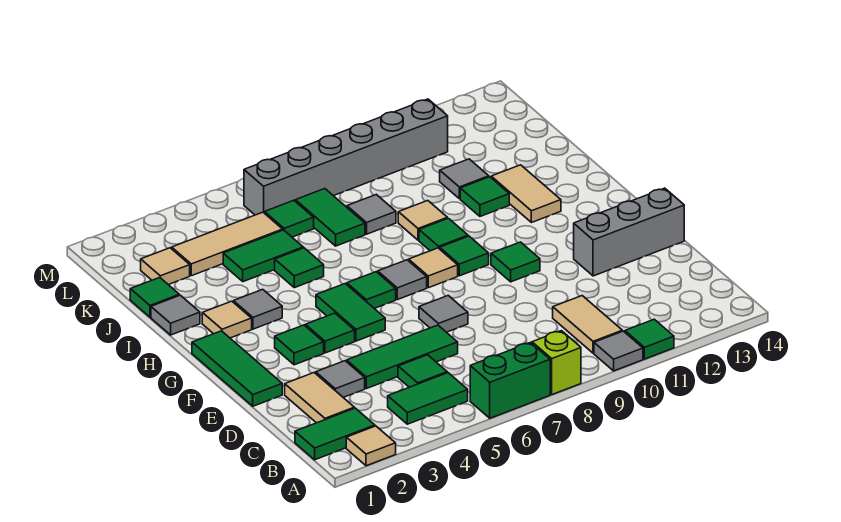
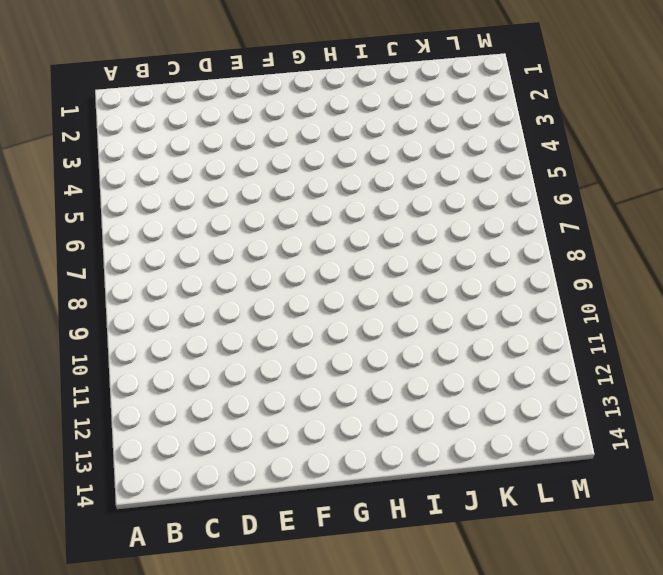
none -> tan 1x1 tile [346,426,396,466]
none -> green 1x2 brick [470,343,550,418]
none -> lime 1x1 brick [532,331,581,395]
none -> grey 1x1 tile [594,331,643,371]

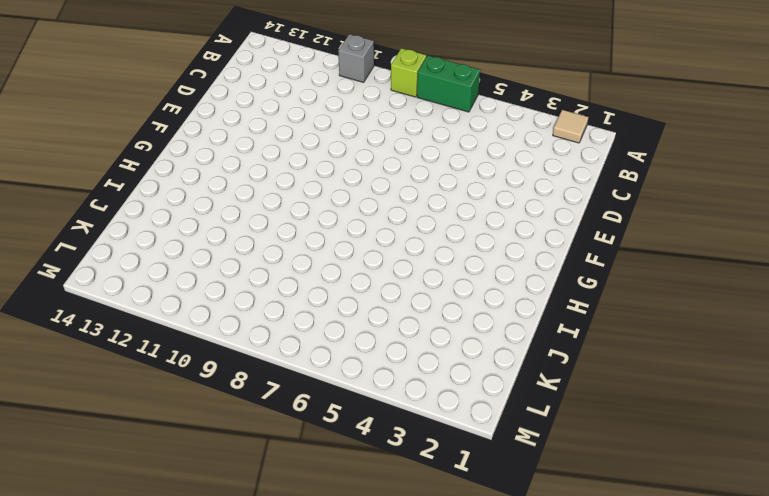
grey 1x1 brick [338,34,374,82] -> grey 1x1 tile [594,331,643,371]
none -> green 1x1 tile [625,319,674,359]
none -> green 1x2 tile [295,408,375,460]
none -> green 1x2 tile [388,373,468,424]
none -> tan 1x2 tile [553,296,622,353]

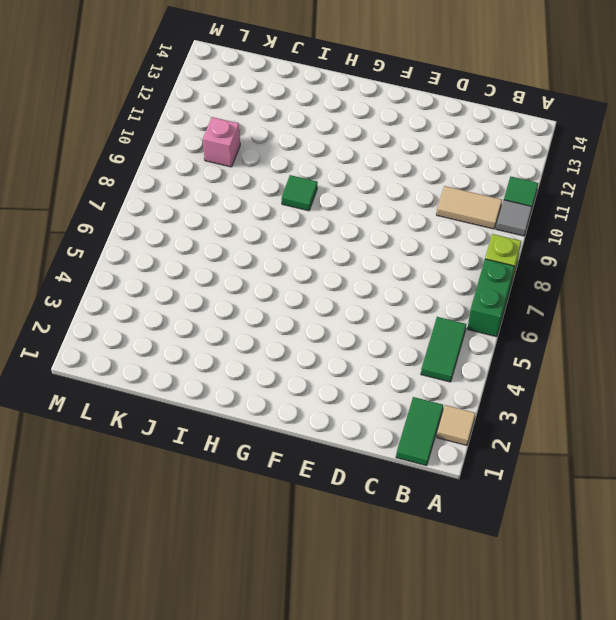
pink 1x1 brick [203,117,240,167] -> none
none -> tan 1x2 tile [285,373,354,423]
none -> green 1x1 tile [398,355,447,387]
none -> grey 1x1 tile [316,361,365,398]
none -> green 1x3 tile [347,325,458,389]

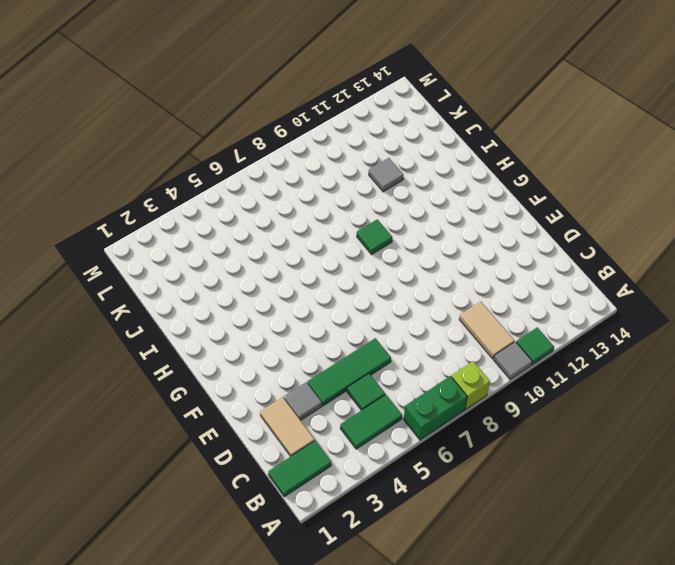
none -> tan 1x1 tile [346,426,396,466]
none -> green 1x3 tile [192,331,282,406]
none -> grey 1x1 tile [419,296,468,332]
none -> grey 1x3 brick [574,188,684,276]

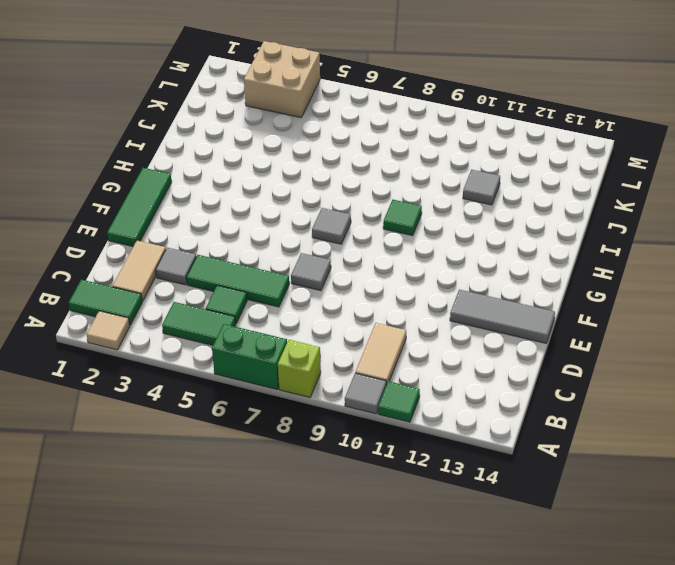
grey 1x3 tile [450,290,555,343] -> grey 1x3 brick [574,188,684,276]
tan 2x2 brick [244,41,320,117] -> none
none -> green 1x1 tile [275,325,324,365]
none -> green 1x1 tile [305,313,355,353]
none -> green 1x2 tile [316,284,385,341]
none -> green 1x1 tile [491,242,540,282]

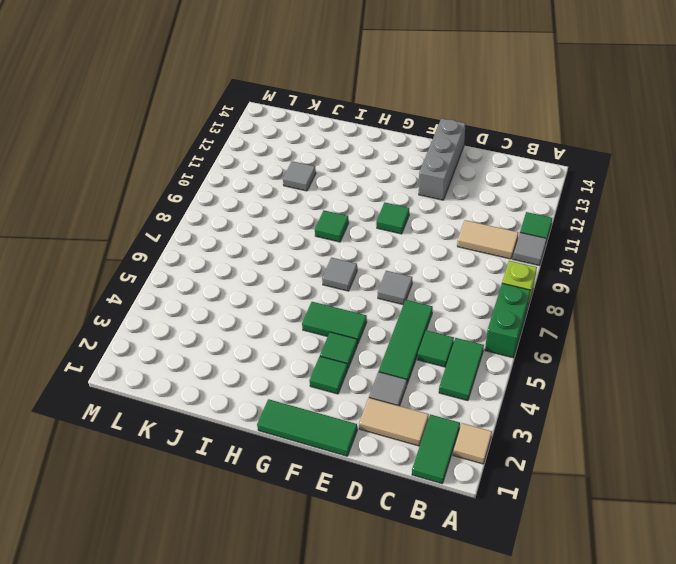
none -> green 1x1 tile [347,272,396,308]
none -> tan 1x1 tile [409,248,458,288]
none -> green 1x1 tile [440,236,489,276]
none -> tan 1x1 tile [202,301,252,338]

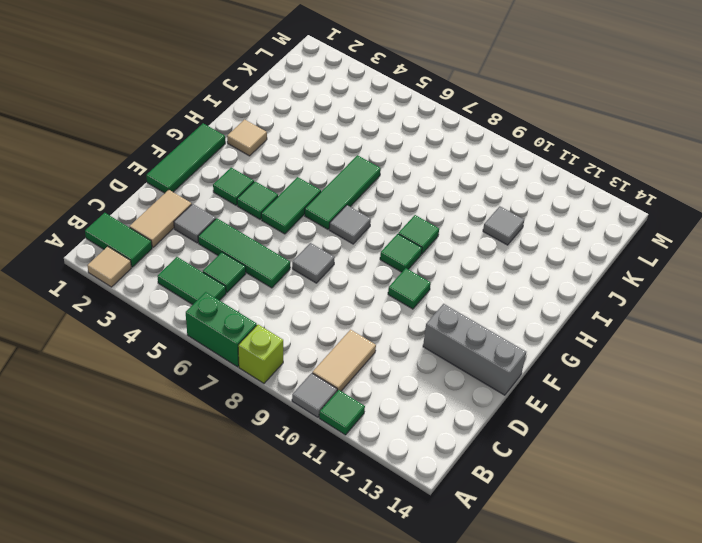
green 1x3 tile [305,155,381,229] -> green 1x1 tile [347,272,396,308]
none -> tan 1x1 tile [409,248,458,288]
none -> grey 1x1 tile [233,289,282,329]
none -> tan 1x2 tile [491,165,561,223]
none -> grey 1x1 tile [151,295,200,335]

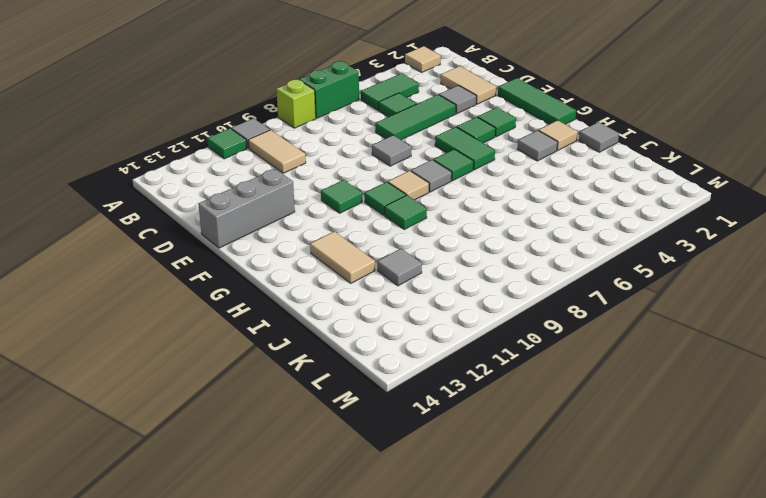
none -> green 1x2 tile [295,408,375,460]
none -> green 1x1 tile [275,248,324,288]
none -> tan 1x1 tile [398,201,447,240]
none -> green 1x1 tile [460,177,509,216]

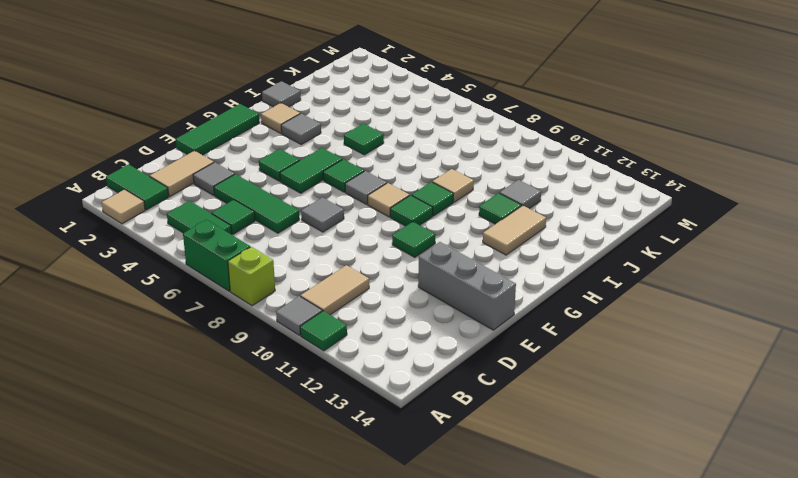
none -> green 1x1 tile [275,325,324,365]
none -> green 1x1 tile [130,277,179,317]
none -> green 1x2 tile [223,230,303,282]
none -> green 1x2 tile [295,189,365,246]

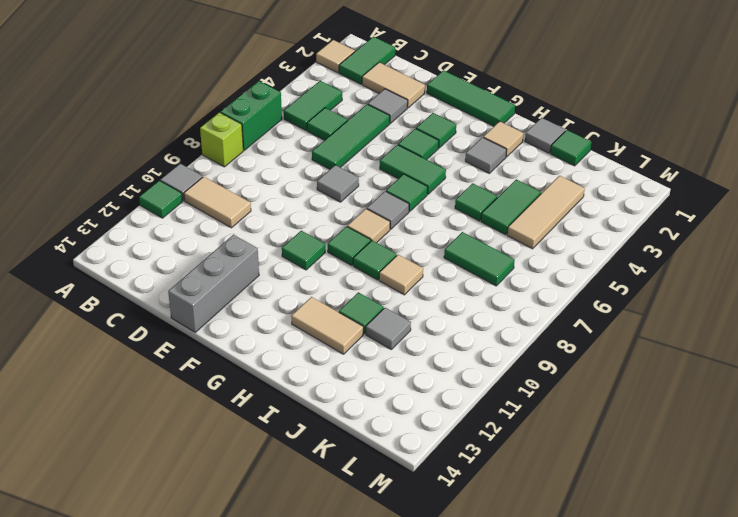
none -> grey 1x1 tile [347,194,396,234]
none -> tan 1x1 tile [141,248,190,285]
none -> green 1x1 tile [264,200,314,237]
none -> grey 1x6 brick [244,99,448,215]

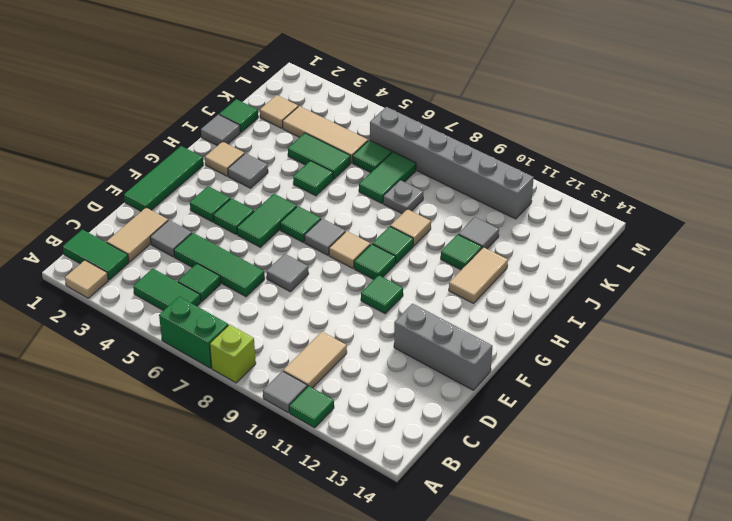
grey 1x1 plate [383,180,423,214] -> grey 1x1 tile [347,194,396,234]

